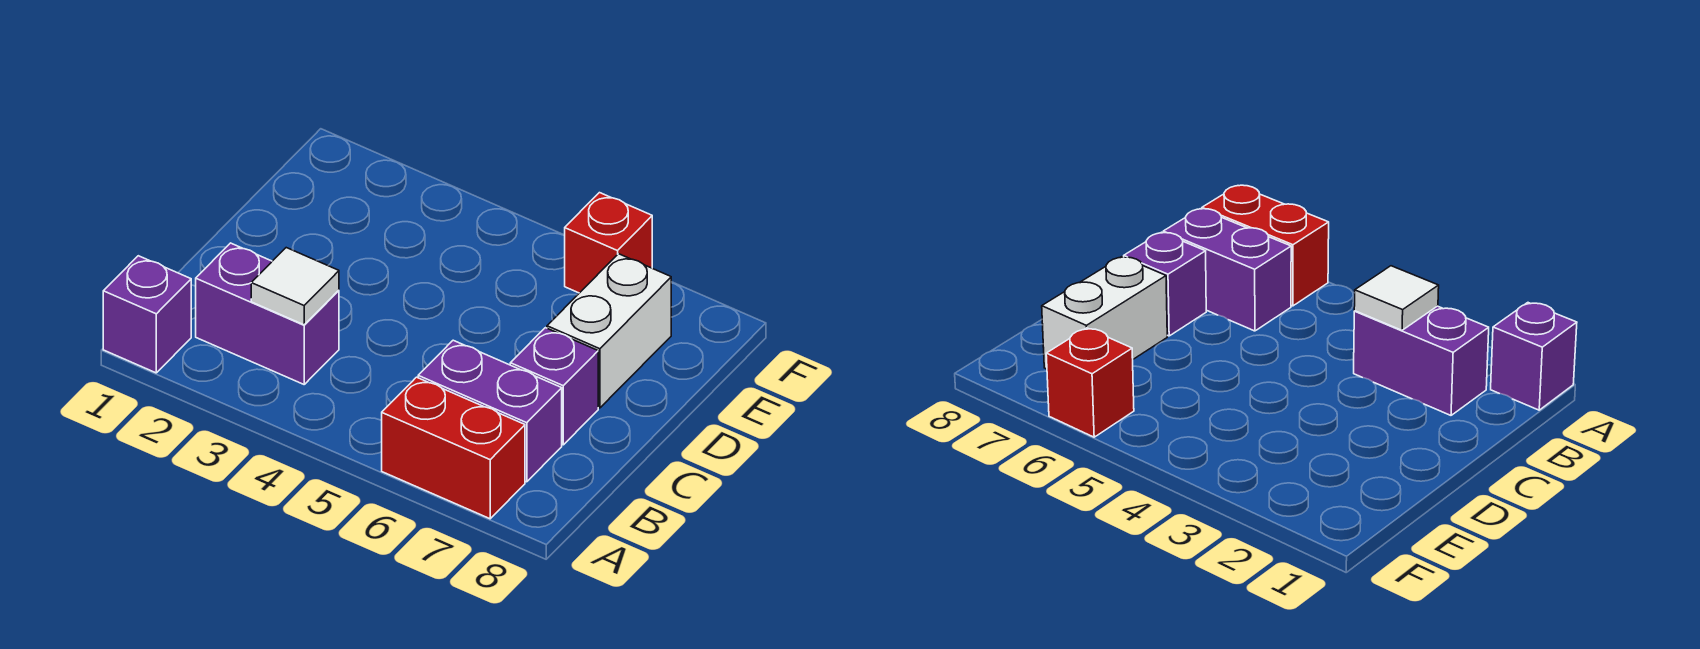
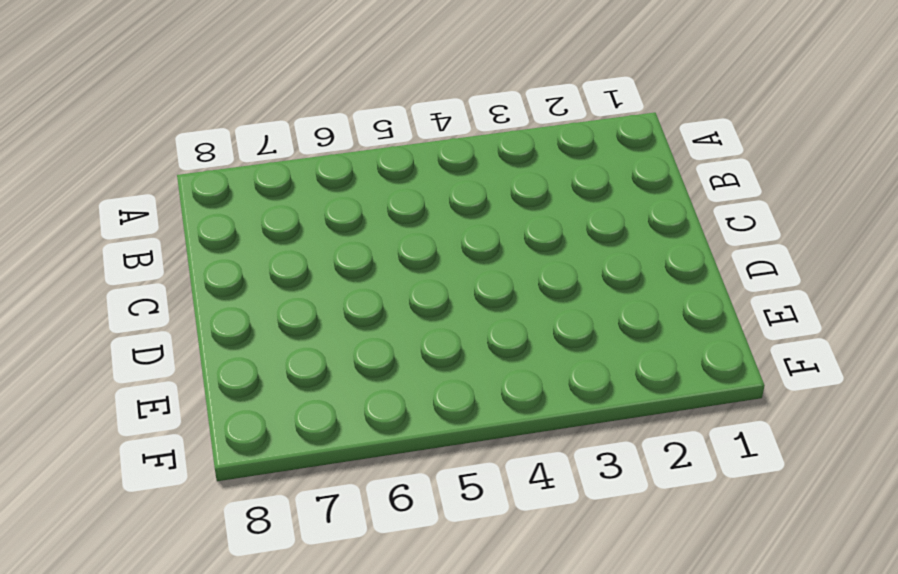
none -> purple 1x1 brick [103,256,191,373]
none -> red 1x2 brick [382,377,525,519]

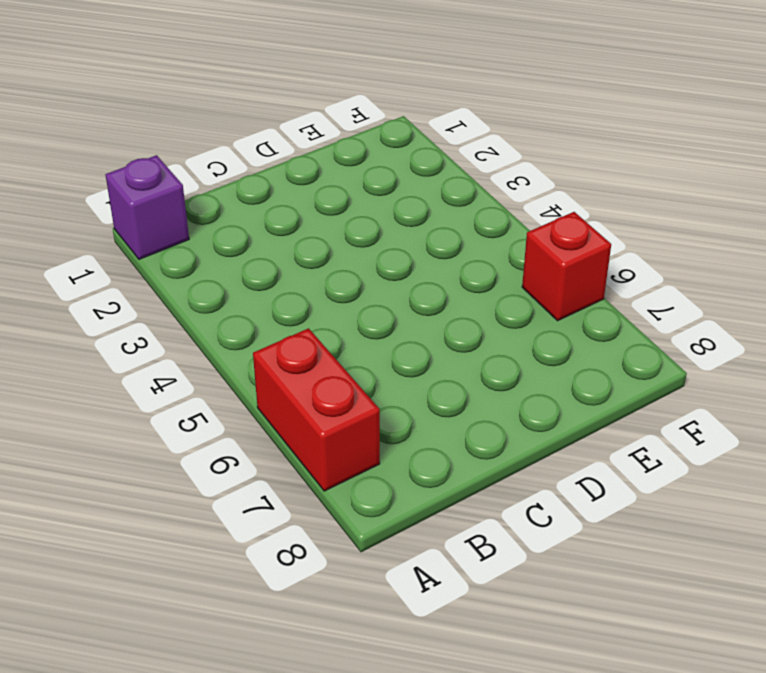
none -> purple 1x2 brick [196,243,339,384]
none -> purple 1x2 brick [418,340,562,482]

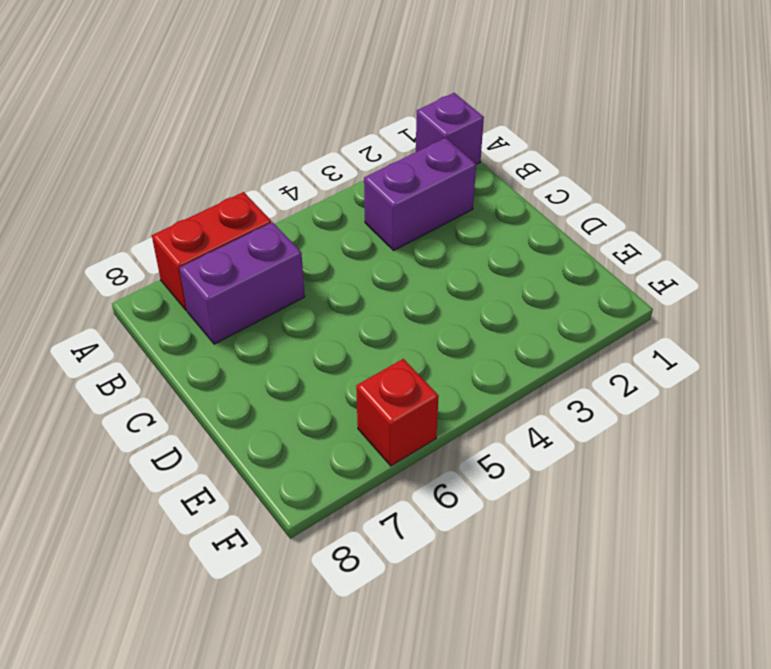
none -> purple 1x1 brick [510,328,598,445]
none -> white 1x2 brick [547,254,671,408]

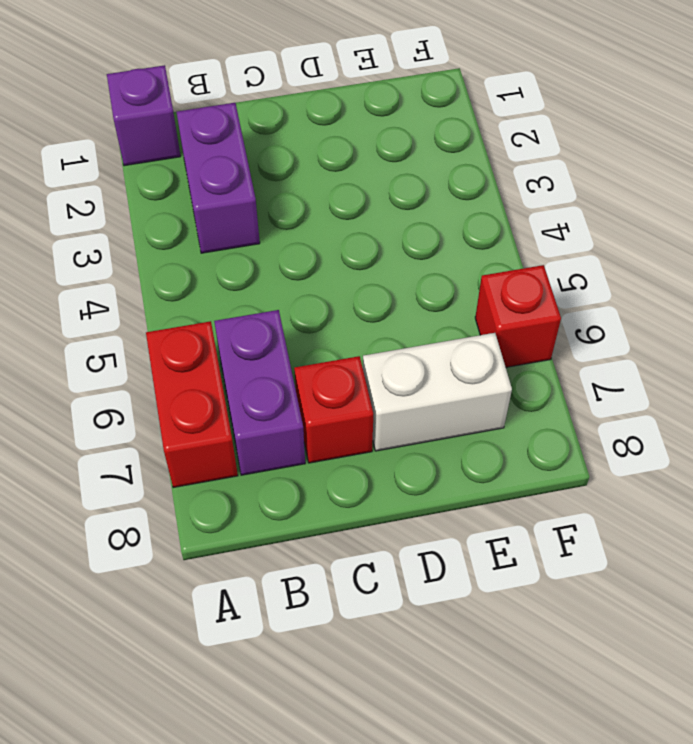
red 1x1 brick [294,356,373,463] -> purple 1x1 brick [510,328,598,445]
none -> white 1x1 tile [251,248,339,325]

